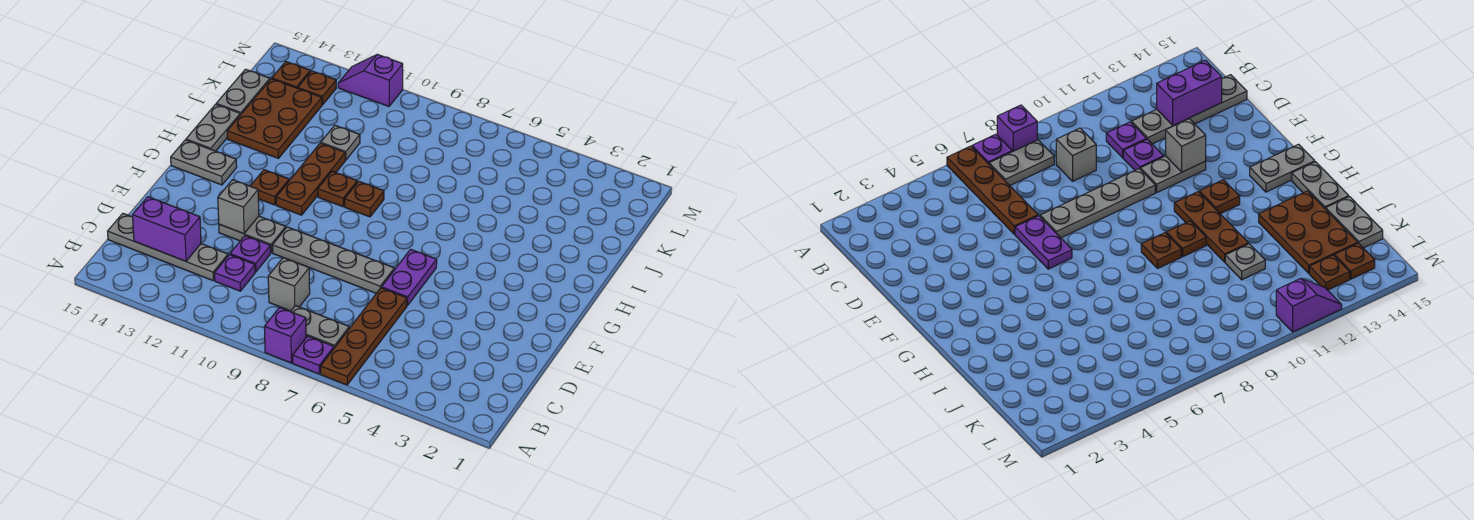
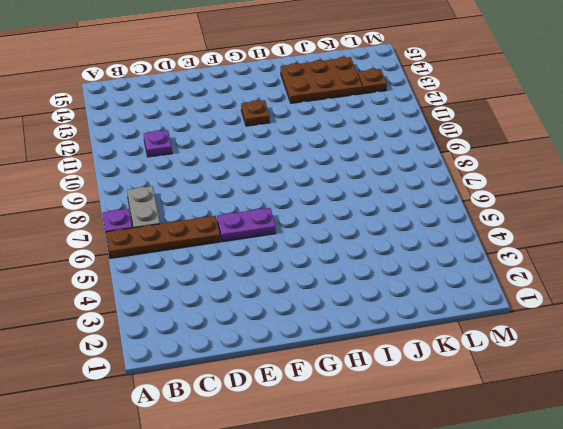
none -> purple 1x1 brick [264,307,306,363]
none -> grey 1x1 brick [268,258,310,311]
none -> grey 1x4 plate [108,214,228,280]

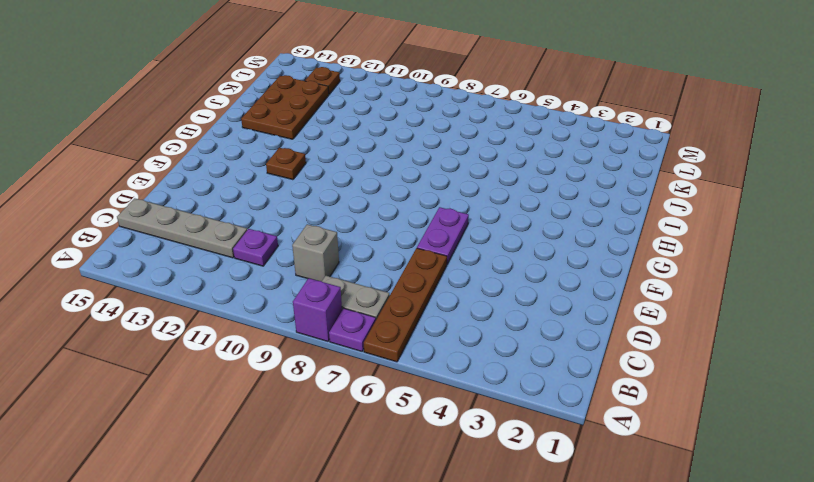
none -> purple 1x1 plate [230,236,271,272]
none -> grey 1x4 plate [272,227,394,293]
none -> grey 1x2 plate [219,216,286,253]

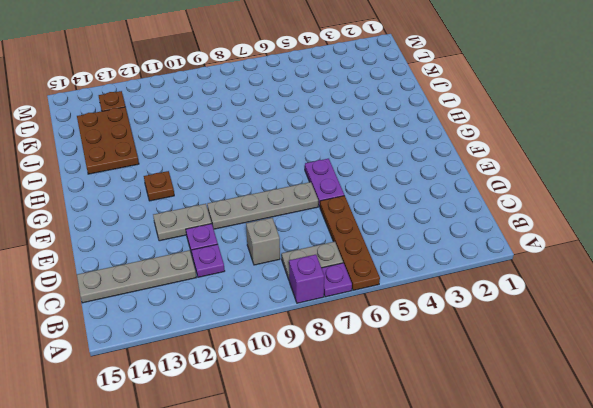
none -> brown 1x3 plate [276,143,345,215]
none -> grey 1x2 plate [171,140,237,185]
none -> brown 1x1 plate [345,181,384,217]

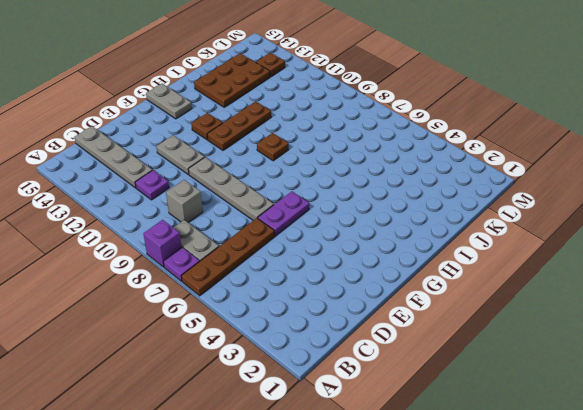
none -> purple 1x1 plate [230,236,271,272]
none -> brown 1x1 plate [318,171,357,207]
none -> grey 1x2 plate [186,104,240,151]

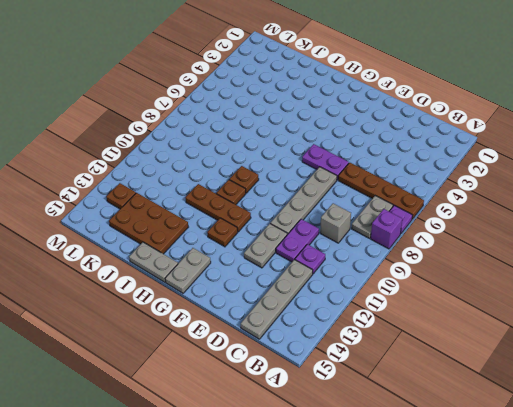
purple 1x2 plate [276,219,319,262] -> purple 1x1 plate [230,236,271,272]
none -> grey 1x1 plate [321,125,360,160]
none -> grey 1x2 plate [216,69,270,115]
none -> brown 1x1 plate [272,62,310,88]

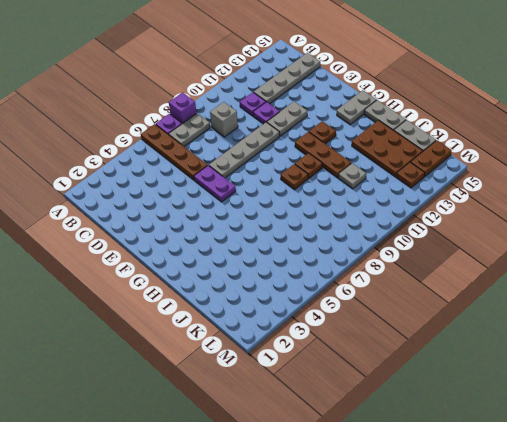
brown 1x2 plate [411,140,452,177] -> brown 1x1 plate [272,62,310,88]
none -> purple 1x2 slope [338,54,403,106]
none -> purple 1x2 brick [133,197,201,261]
none -> grey 1x1 brick [218,180,259,234]

